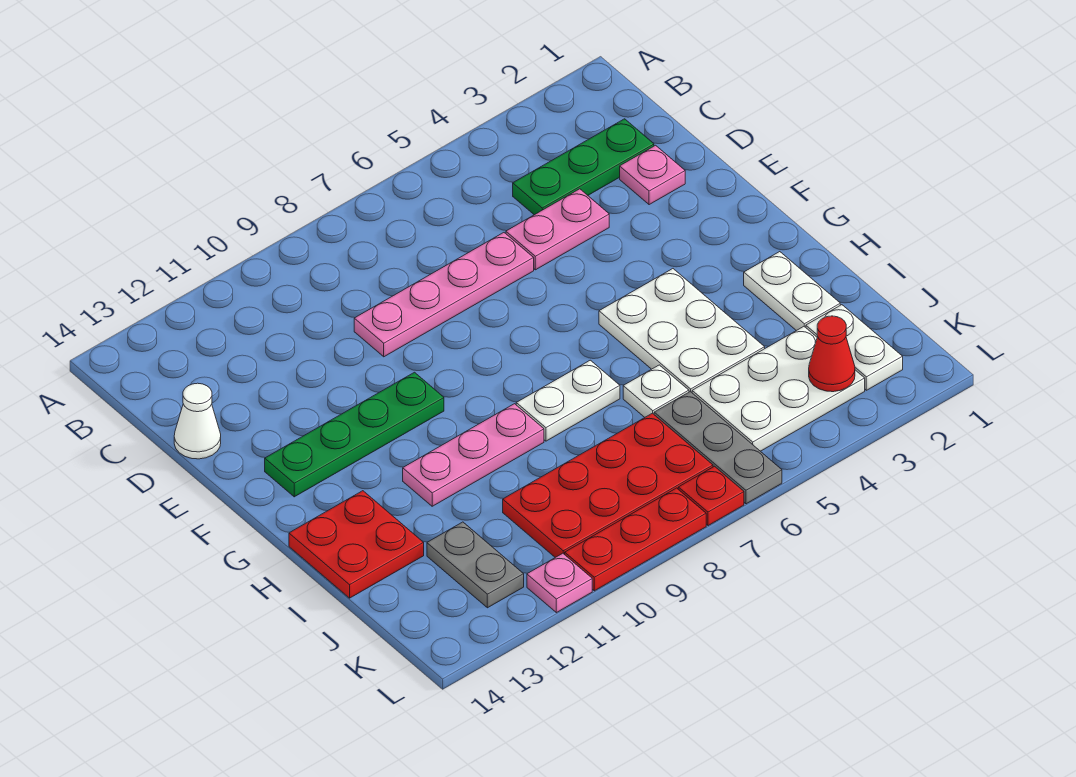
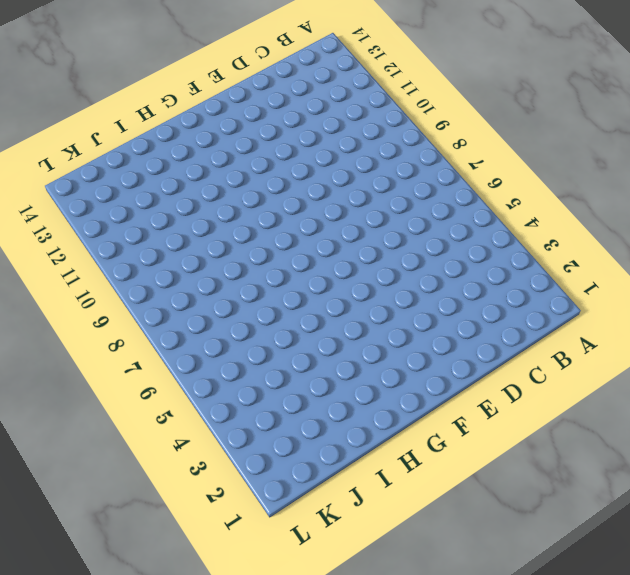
none -> green 1x3 plate [513,119,654,215]
none -> pink 1x1 plate [620,145,685,205]
none -> pink 1x2 plate [506,189,609,270]

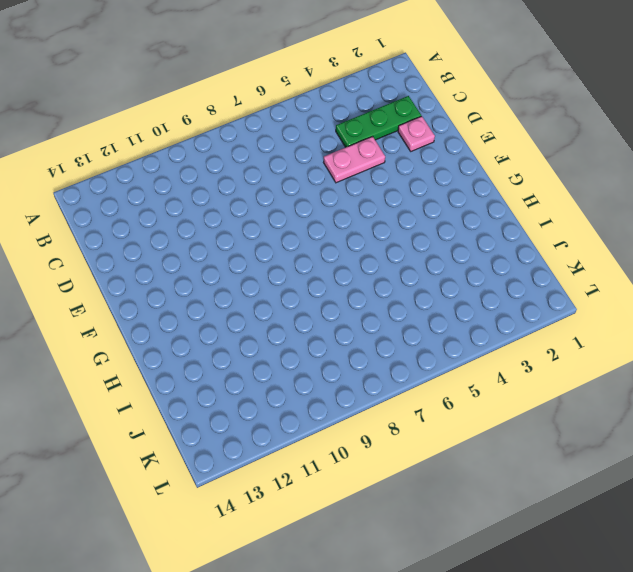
none -> pink 1x4 plate [354,233,534,357]
none -> white 1x1 cone [174,383,221,459]
none -> green 1x4 plate [265,372,444,497]

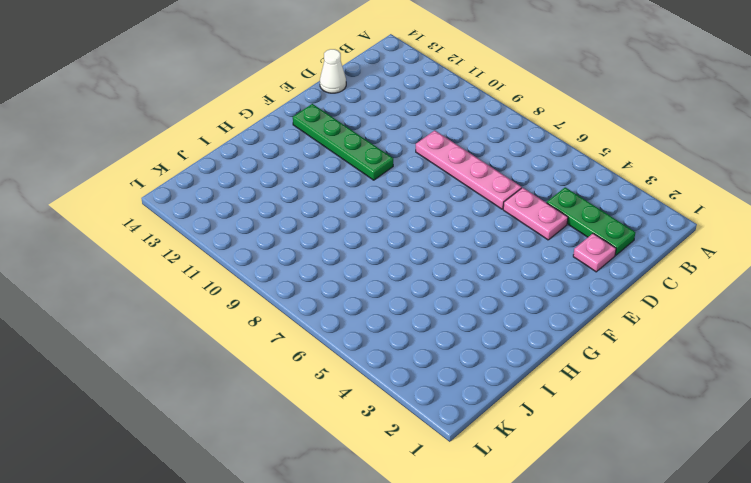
none -> white 2x3 plate [599,269,765,392]
none -> white 1x2 plate [744,252,840,331]
none -> white 1x2 plate [516,360,620,441]

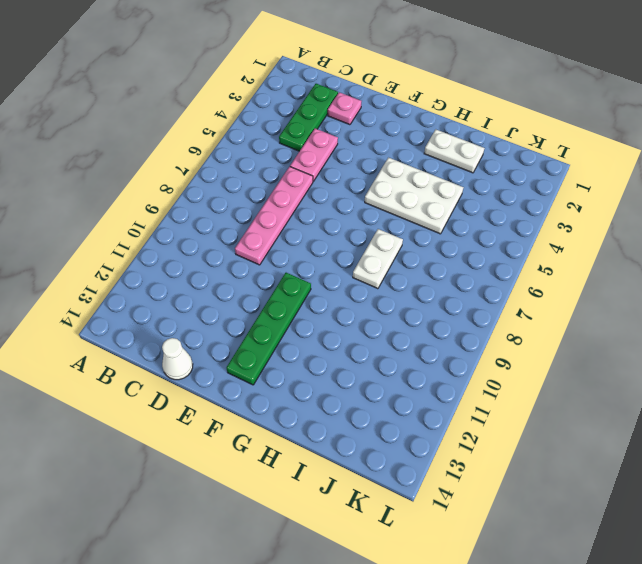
none -> pink 1x3 plate [403,404,544,506]
none -> red 2x2 plate [289,491,424,598]
none -> white 1x1 plate [623,365,689,417]

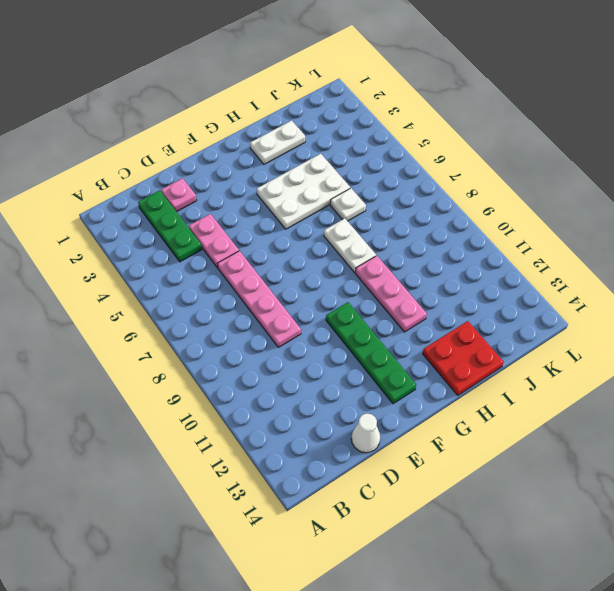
none -> white 1x2 plate [806,305,903,390]
none -> white 2x3 plate [692,327,865,451]
none -> grey 1x3 plate [654,392,782,504]

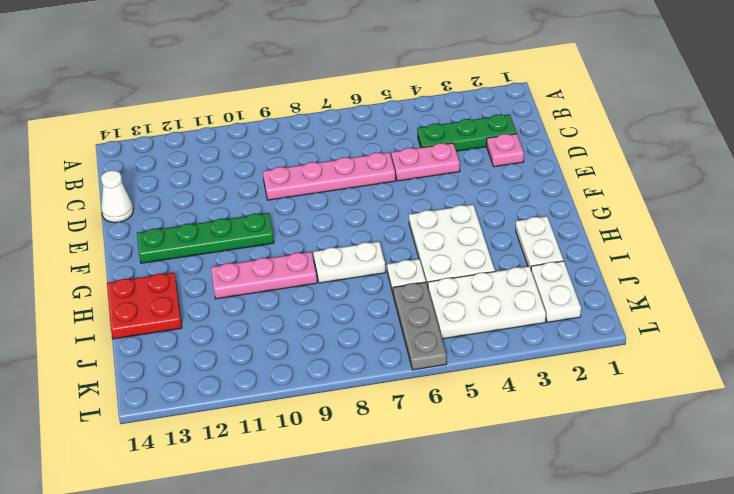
none -> red 2x4 plate [503,413,713,557]
none -> grey 1x2 plate [427,522,524,608]
none -> red 1x1 plate [678,466,744,526]

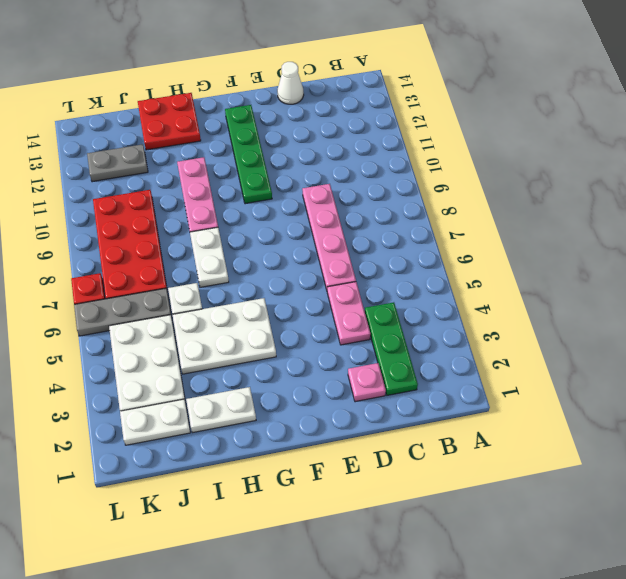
none -> red 1x3 plate [565,488,706,591]
none -> pink 1x1 plate [527,553,592,613]
none -> red 1x1 cone [809,316,855,392]

